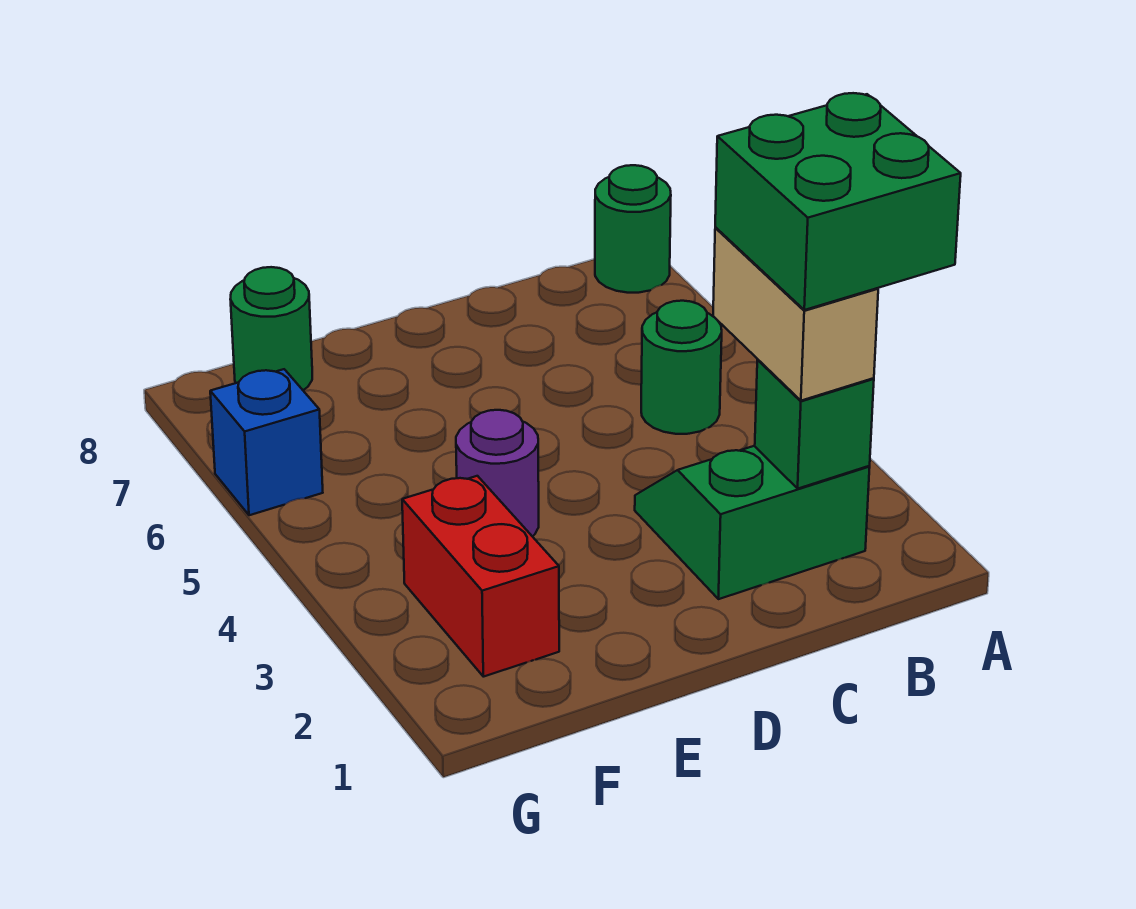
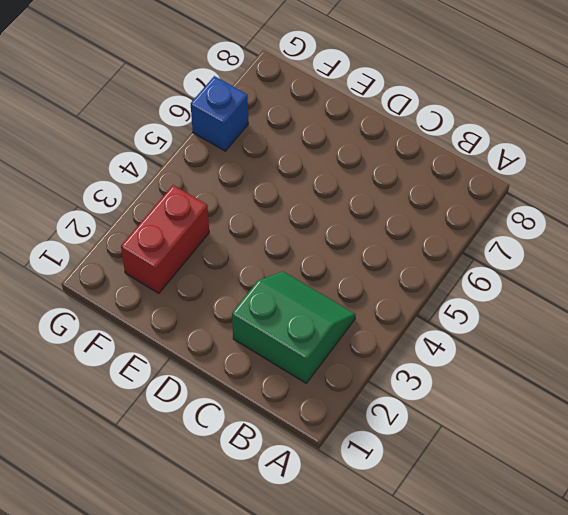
none -> green 1x1 round brick [595,165,671,293]
none -> green 1x1 round brick [641,301,722,434]

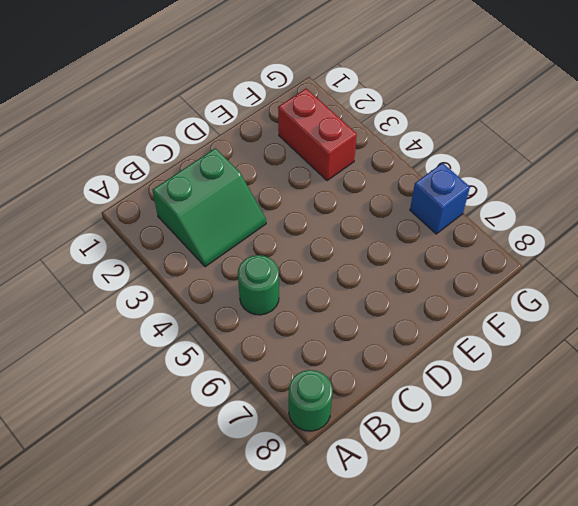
none -> purple 1x1 round brick [456,410,539,536]
none -> green 1x1 round brick [230,267,312,390]

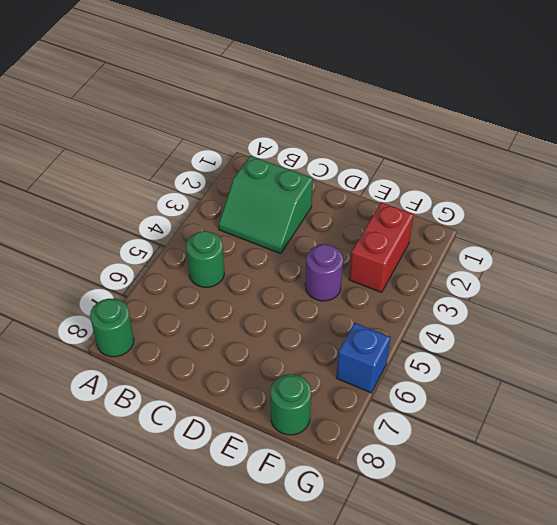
none -> green 1x1 brick [755,360,874,489]
none -> tan 1x2 brick [713,228,878,401]

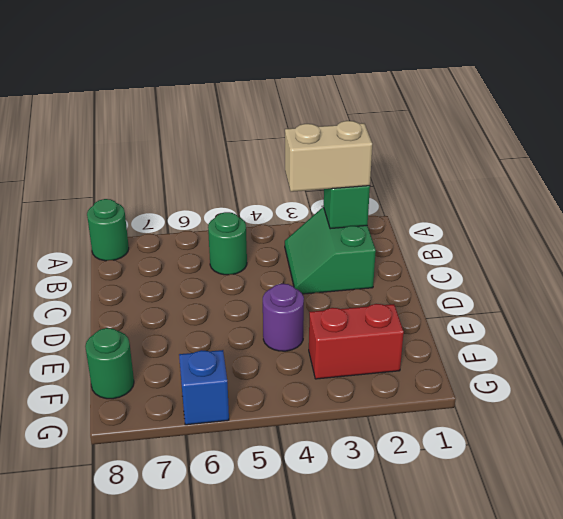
none -> green 2x2 brick [715,93,961,310]

